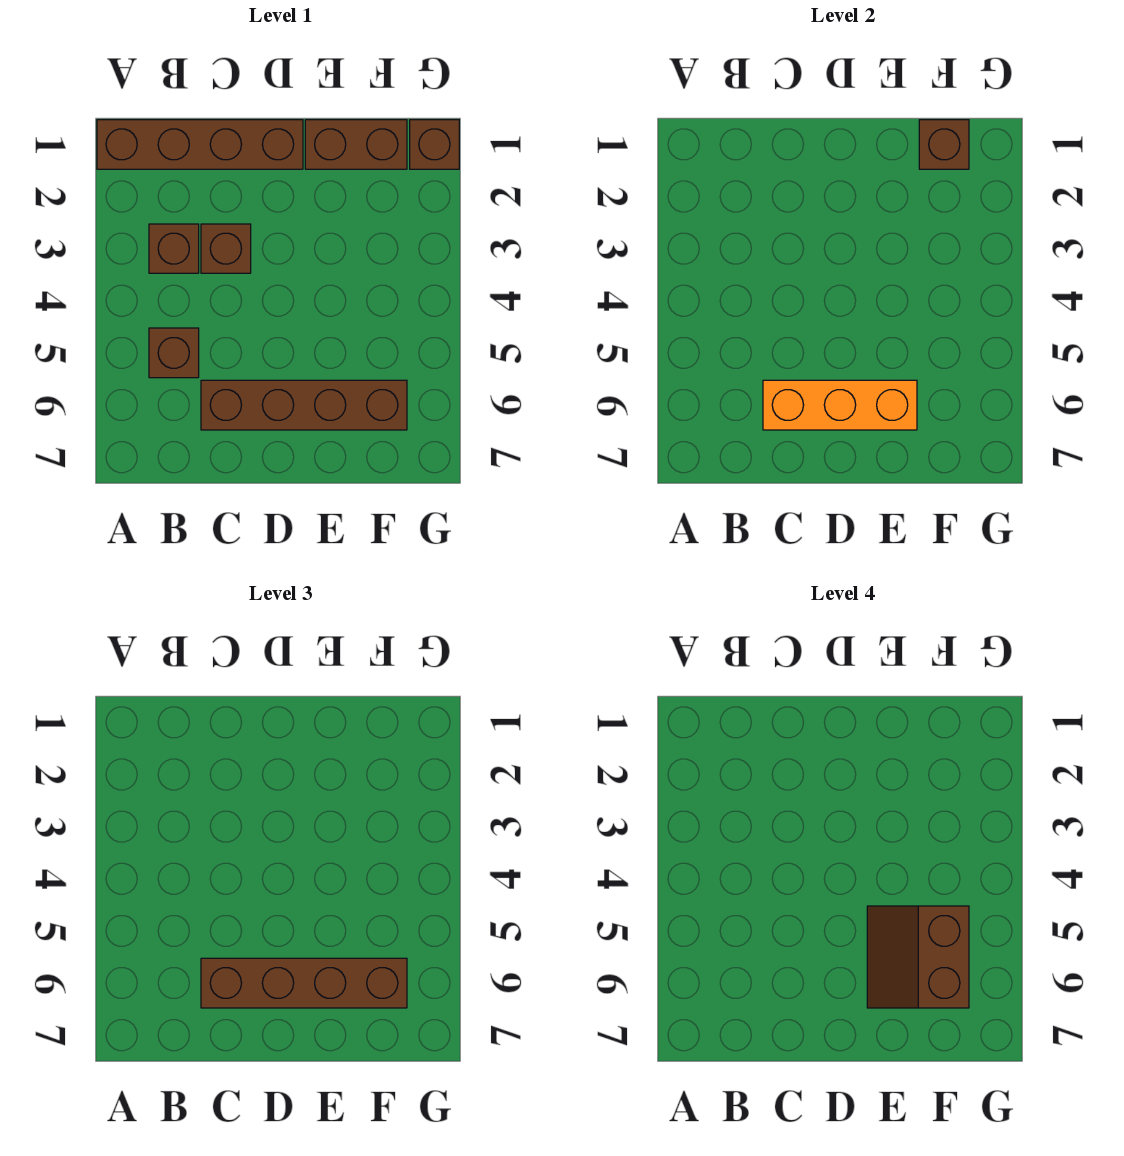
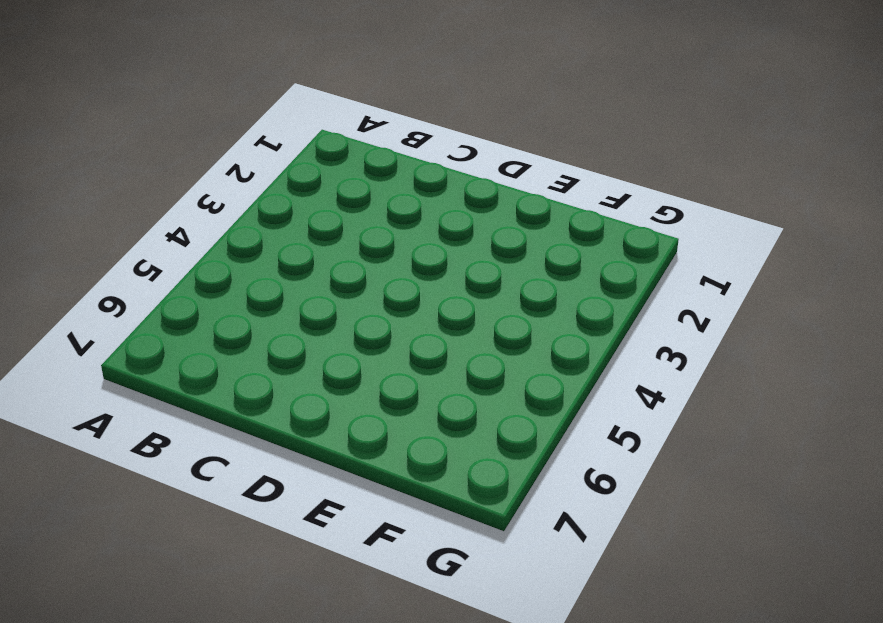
none -> brown 1x4 brick [97,120,303,169]
none -> brown 1x1 brick [149,224,199,273]

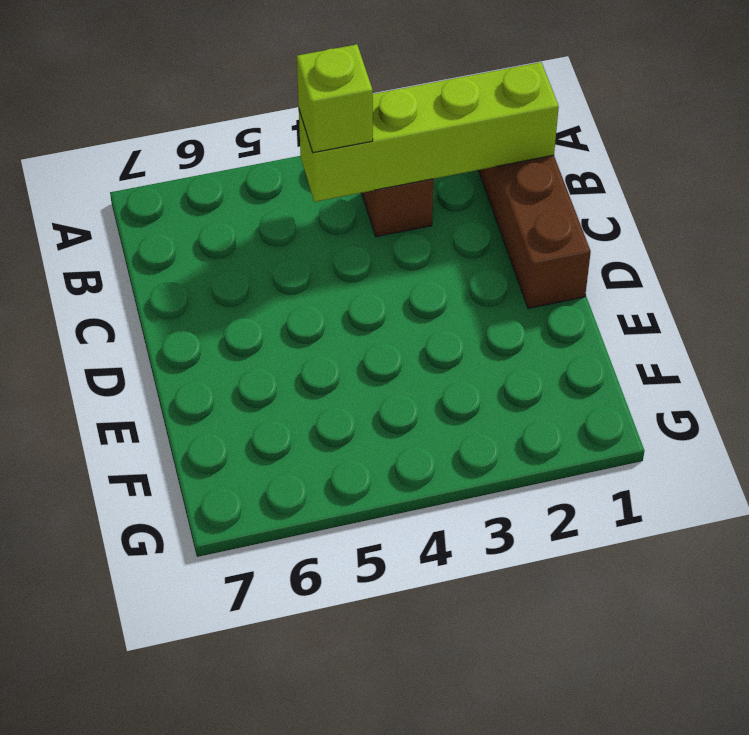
lime 1x4 brick [299,62,559,202] -> none
lime 1x1 brick [297,44,373,153] -> none
none -> brown 1x1 brick [149,328,199,378]
none -> brown 1x1 brick [201,224,251,273]

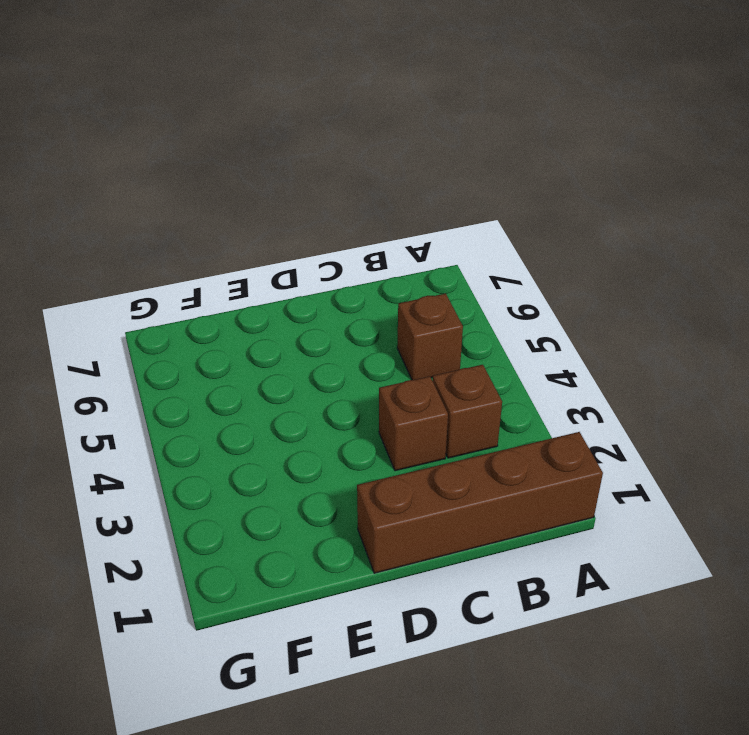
none -> brown 1x4 brick [201,380,407,430]
none -> brown 1x2 brick [305,120,407,169]

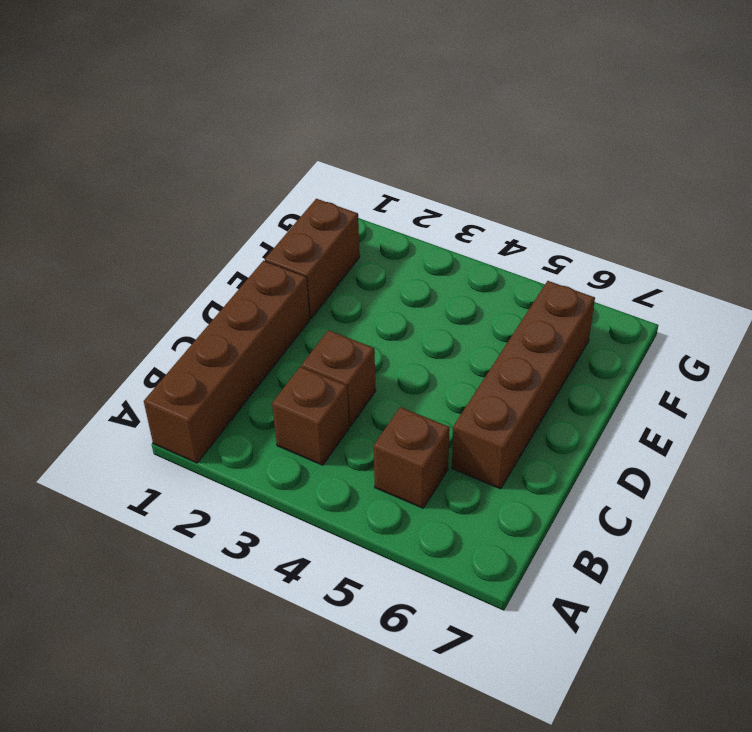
none -> brown 1x1 brick [410,120,459,169]
none -> orange 1x3 brick [763,380,917,430]

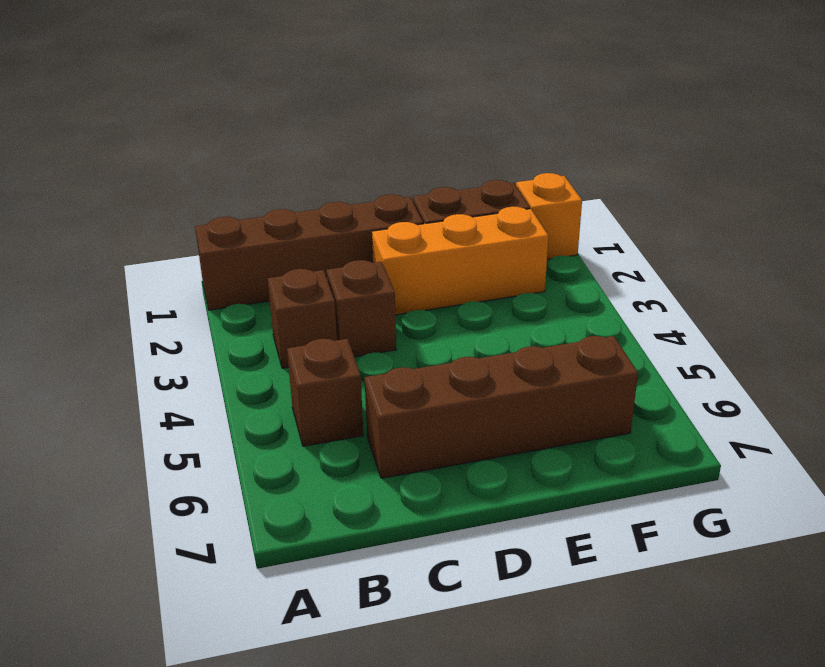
orange 1x3 brick [372,207,548,315] -> orange 1x3 brick moved to [763,380,917,430]
orange 1x1 brick [516,173,582,259] -> brown 1x1 brick [410,120,459,169]
none -> brown 1x1 brick [919,120,969,169]
none -> brown 1x4 brick [201,958,407,1008]

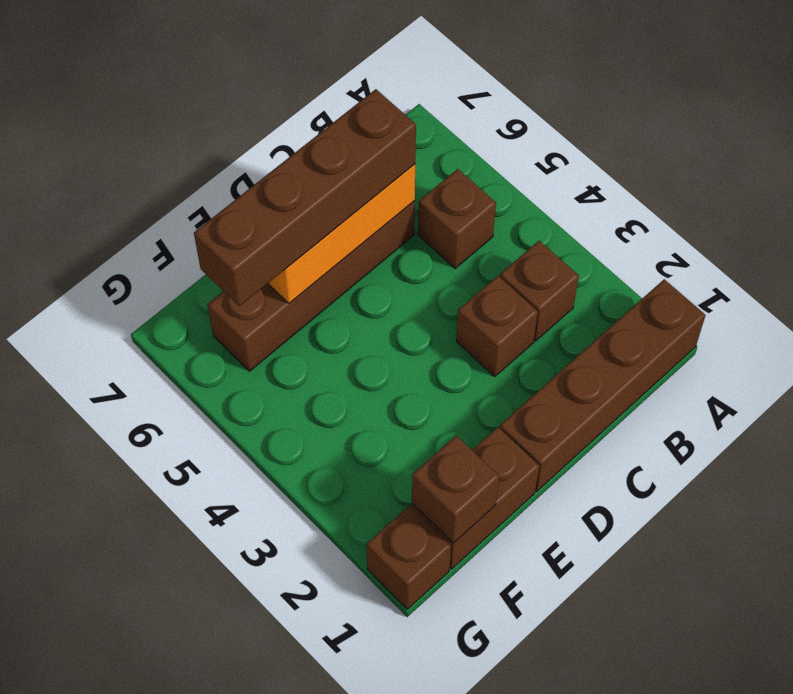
none -> brown 2x2 slope [867,906,969,1008]

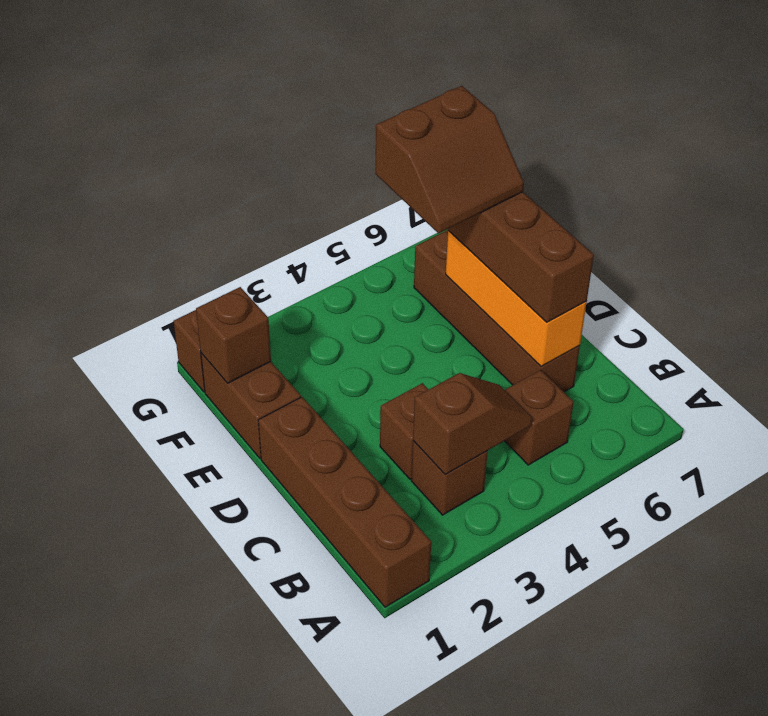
brown 1x2 slope [413,373,532,475] -> none

